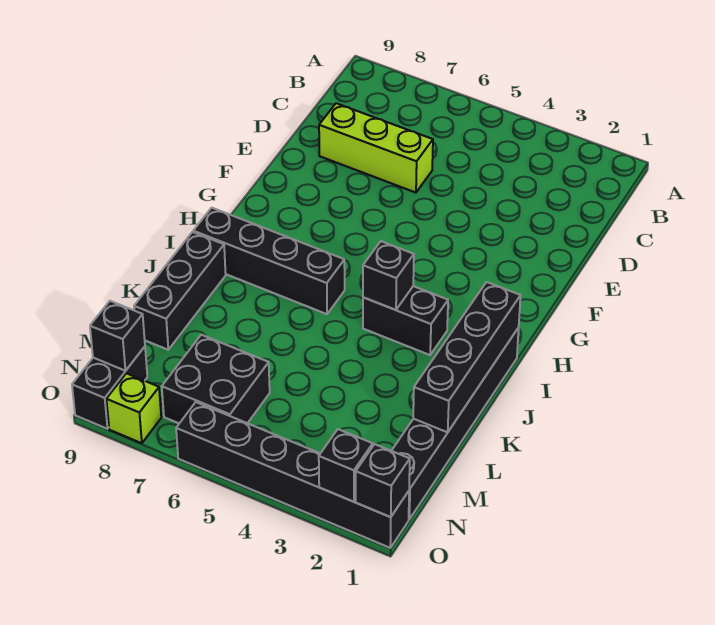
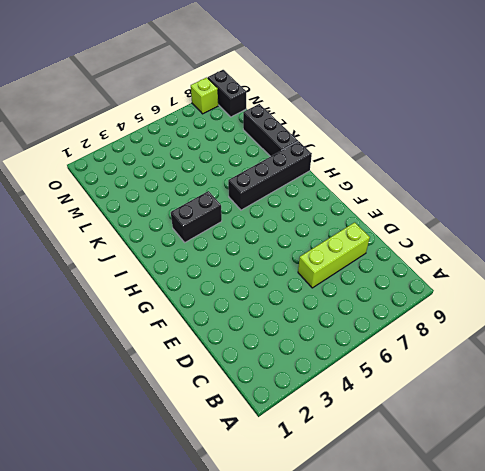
none -> black 1x6 brick [392,328,519,519]
none -> black 2x2 brick [162,335,270,423]
none -> black 1x6 brick [176,402,409,548]

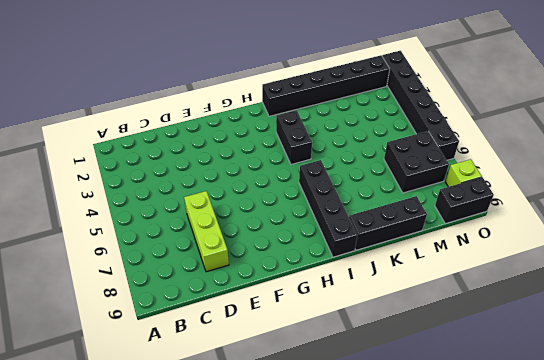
none -> black 1x4 brick [413,282,521,432]
none -> black 1x1 brick [363,241,414,310]
none -> black 1x1 brick [90,301,145,371]

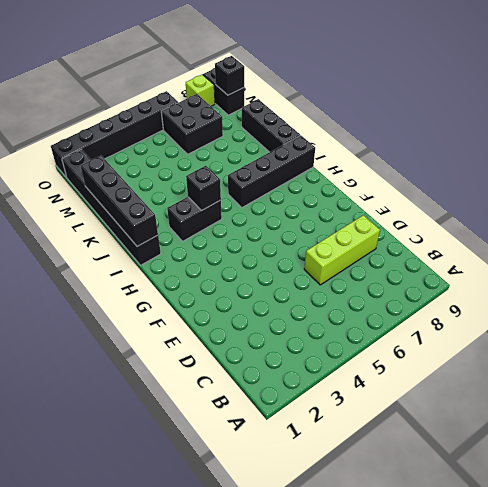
none -> black 1x1 brick [356,444,410,517]
none -> black 1x1 brick [319,429,373,502]

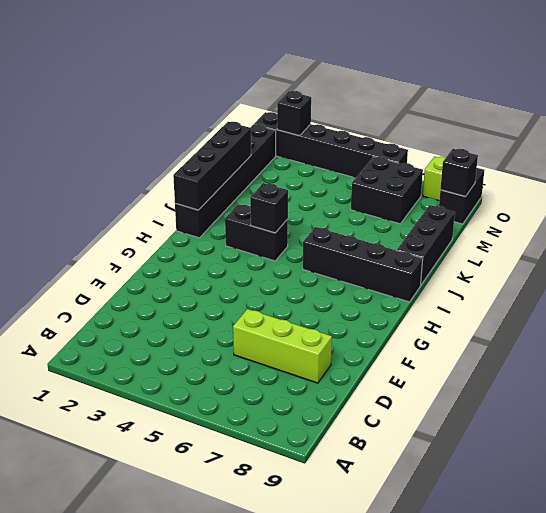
none -> black 1x1 brick [356,444,410,517]

